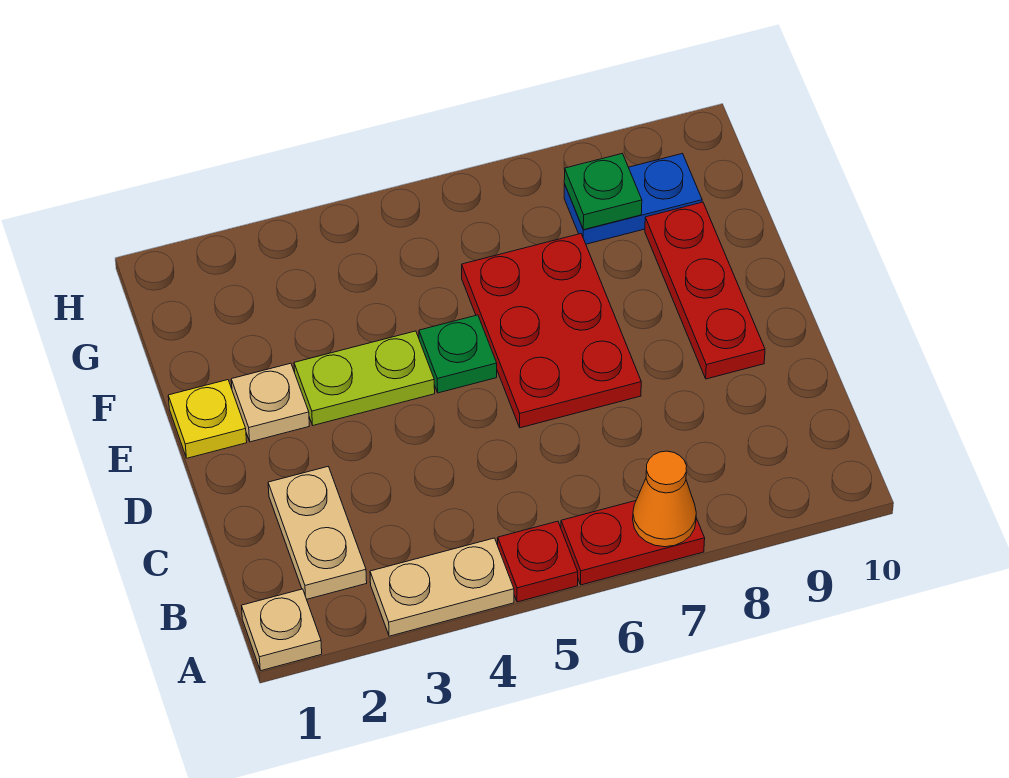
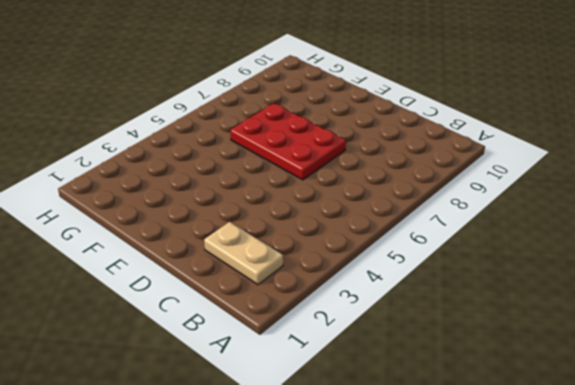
none -> tan 1x1 plate [242,589,322,671]
none -> tan 1x2 plate [370,538,514,636]
none -> red 1x1 plate [498,521,578,602]

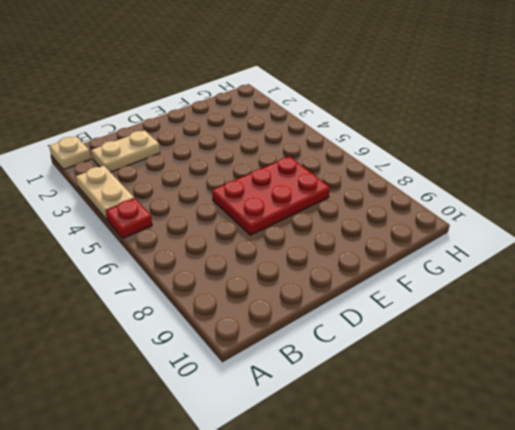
none -> red 1x2 plate [561,501,705,585]
none -> red 1x3 plate [645,202,765,379]
none -> yellow 1x1 plate [168,380,247,458]

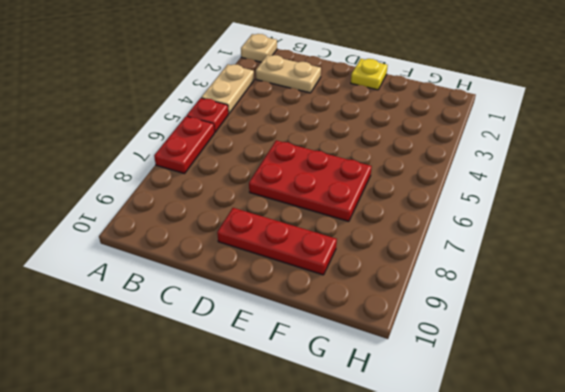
none -> tan 1x1 plate [231,363,309,442]
none -> lime 1x2 plate [294,331,435,425]
none -> green 1x1 plate [419,315,497,393]

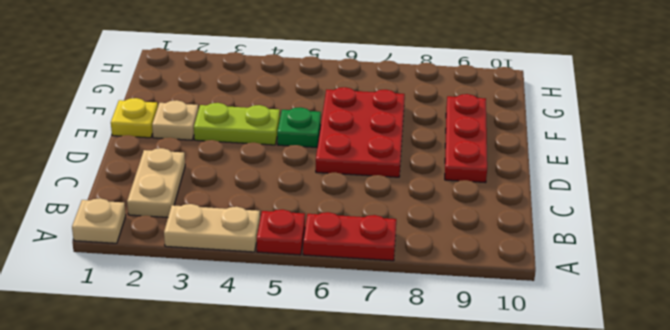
none -> blue 1x2 plate [564,154,702,244]
none -> orange 1x1 cone [633,451,696,547]
none -> green 1x1 plate [564,154,642,230]

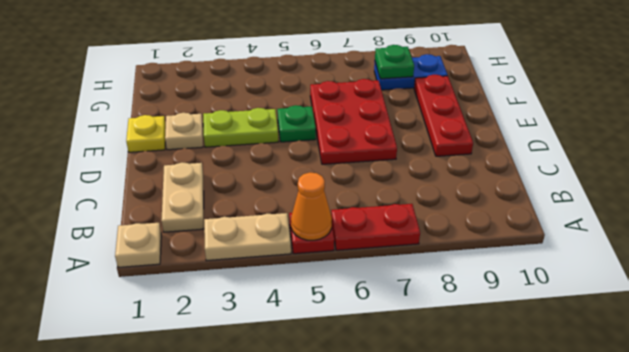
orange 1x1 cone [291,172,332,240] -> orange 1x1 cone moved to [633,451,696,547]

